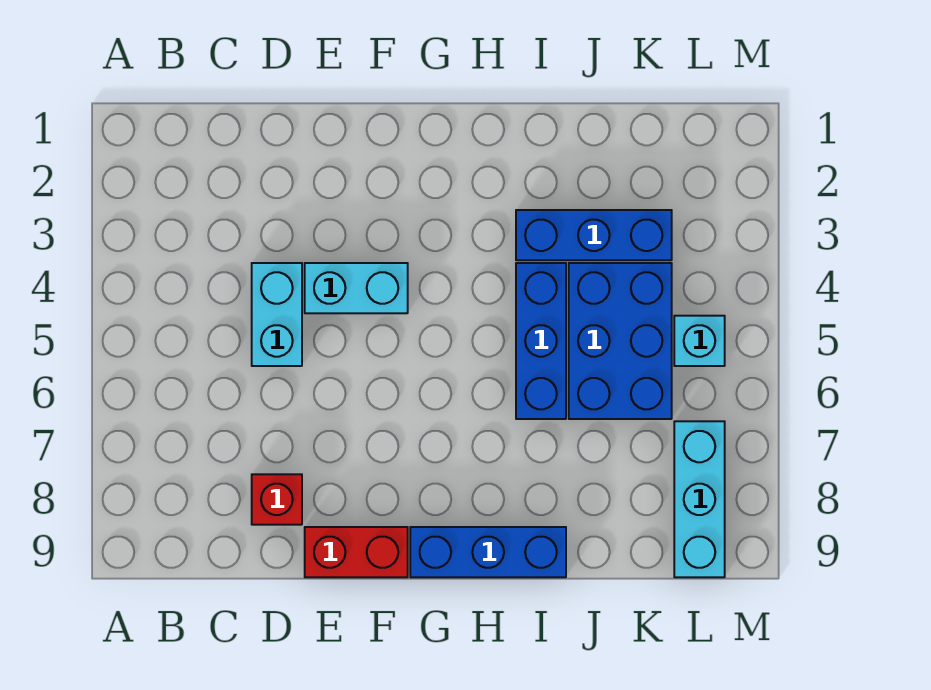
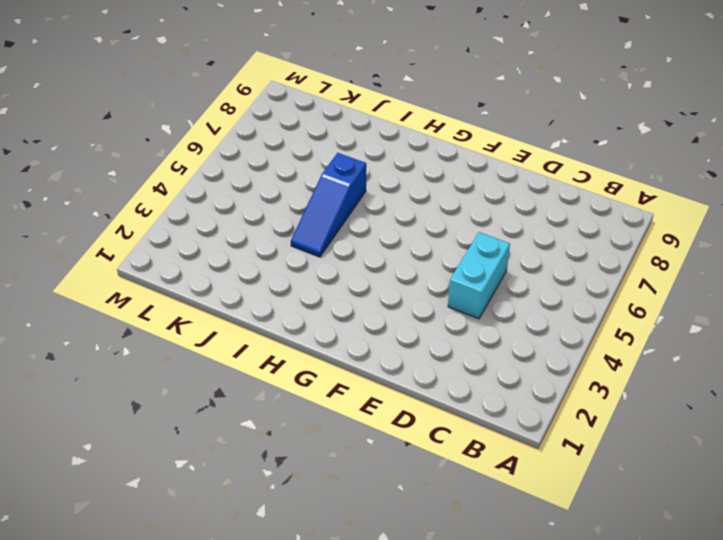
blue 1x3 slope [291,153,366,257] -> blue 1x3 brick [516,263,566,419]
none -> red 1x1 brick [252,474,302,525]
none -> cyan 1x2 brick [305,263,408,313]

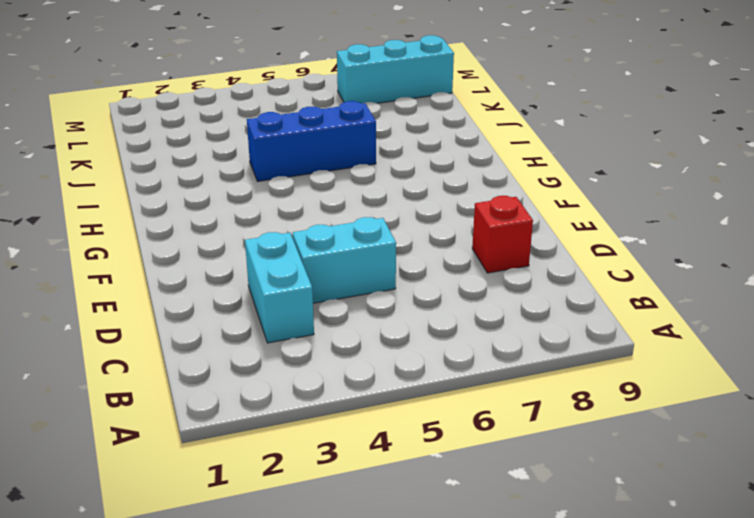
cyan 1x2 brick [245,232,314,343] -> cyan 1x2 brick moved to [305,263,408,313]
none -> red 1x2 brick [305,527,408,577]
none -> blue 1x3 brick [410,527,566,577]

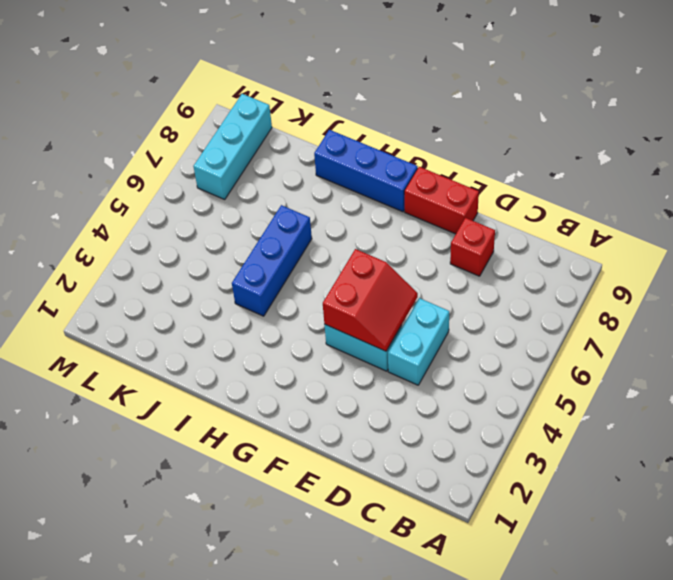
red 2x2 slope [323,249,418,351] -> none
none -> blue 1x3 brick [516,210,672,260]
none -> blue 2x3 brick [569,263,672,419]

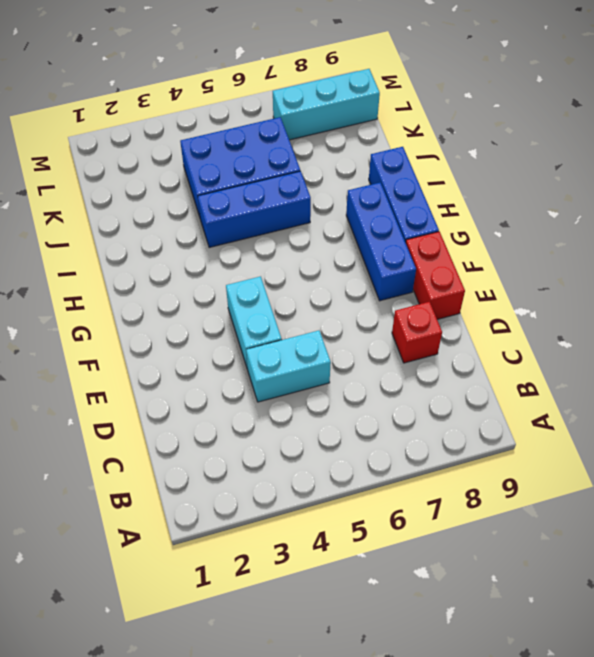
blue 1x3 brick [346,182,416,301] -> blue 1x3 brick moved to [516,210,672,260]
none -> cyan 1x1 brick [674,316,725,366]

